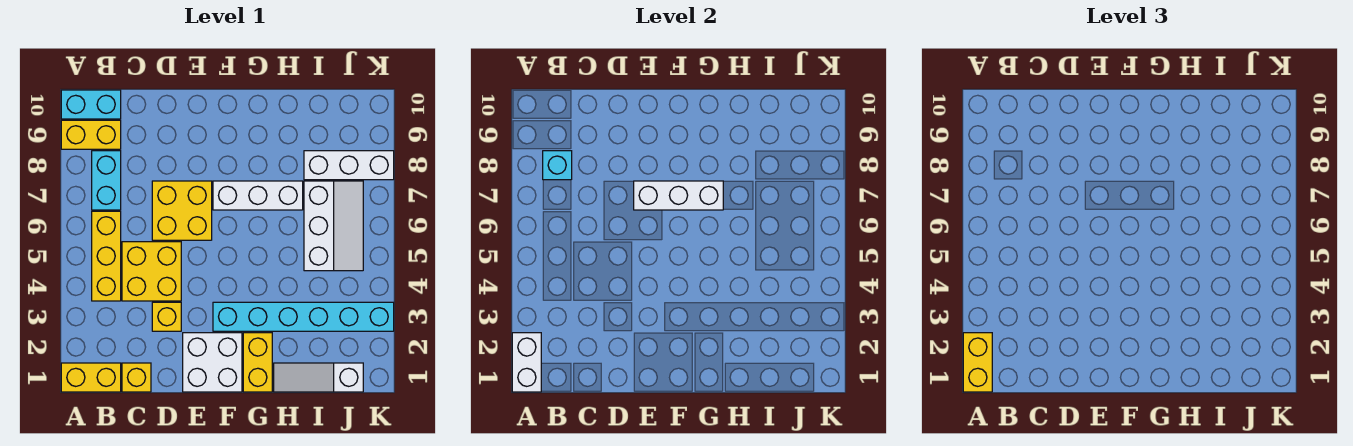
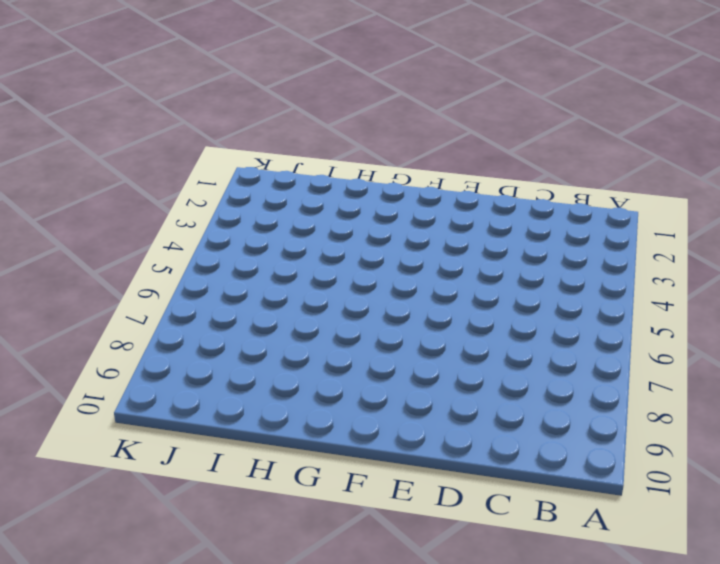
none -> yellow 1x2 brick [61,363,121,392]
none -> yellow 1x2 brick [61,120,121,149]
none -> cyan 1x2 brick [61,90,121,119]

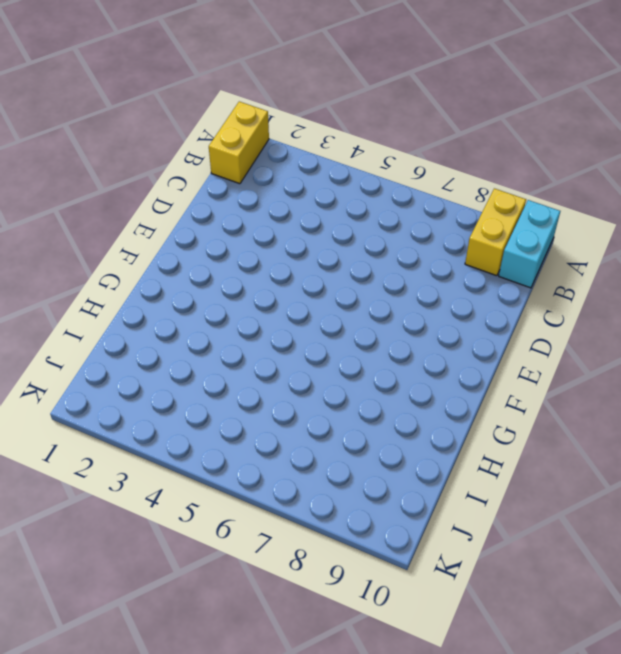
none -> yellow 1x3 brick [92,211,121,301]
none -> cyan 1x2 brick [92,151,121,210]
none -> yellow 1x1 brick [122,363,151,392]

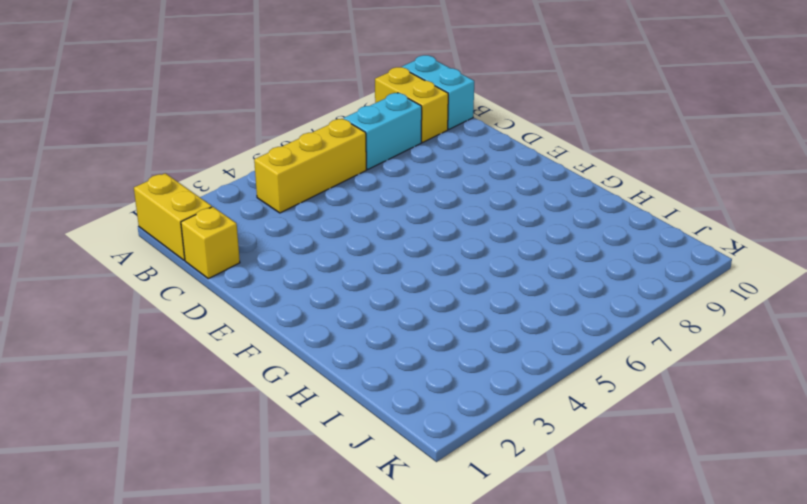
none -> yellow 2x2 brick [122,242,181,301]
none -> yellow 1x1 brick [152,302,181,331]
none -> yellow 2x2 brick [152,181,212,240]

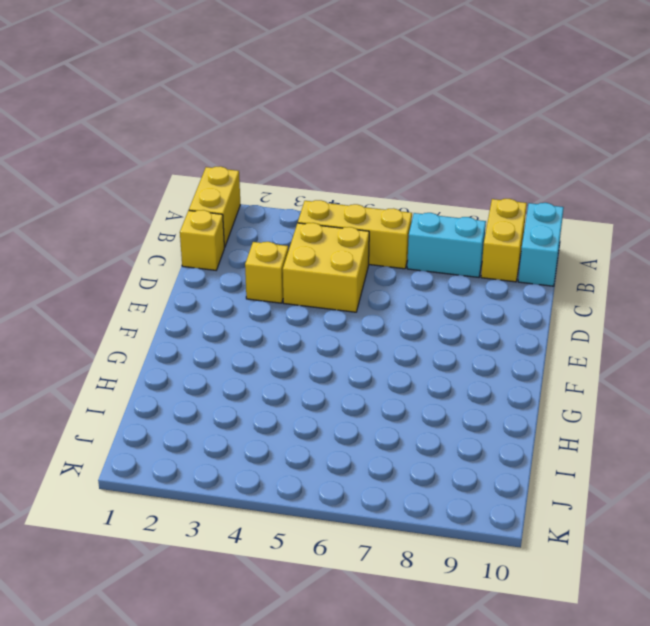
none -> yellow 2x2 brick [152,181,212,240]
none -> white 2x2 brick [183,333,242,392]
none -> cyan 1x6 brick [213,302,394,331]

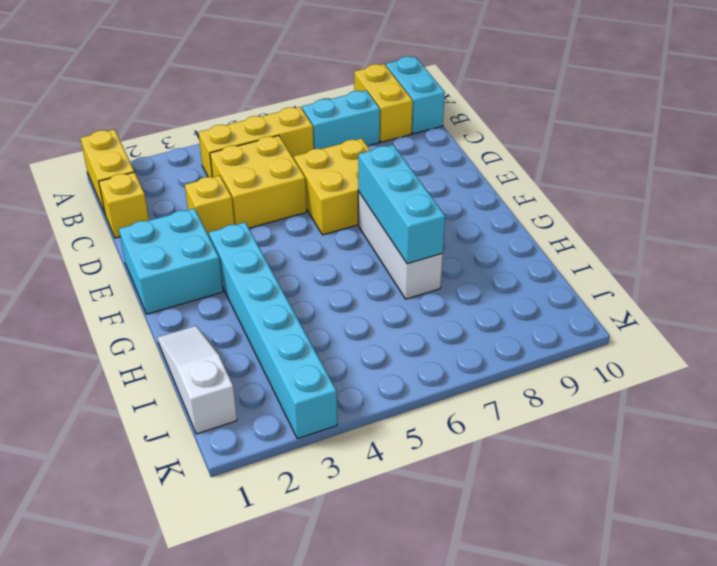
cyan 2x2 brick [119,208,223,314] -> white 2x2 brick [183,333,242,392]
cyan 1x3 brick [358,145,445,264] -> white 1x3 brick [634,181,723,210]
none -> yellow 1x2 brick [243,333,272,392]
none -> white 2x3 slope [304,181,363,271]
none -> white 1x3 brick [304,151,394,180]

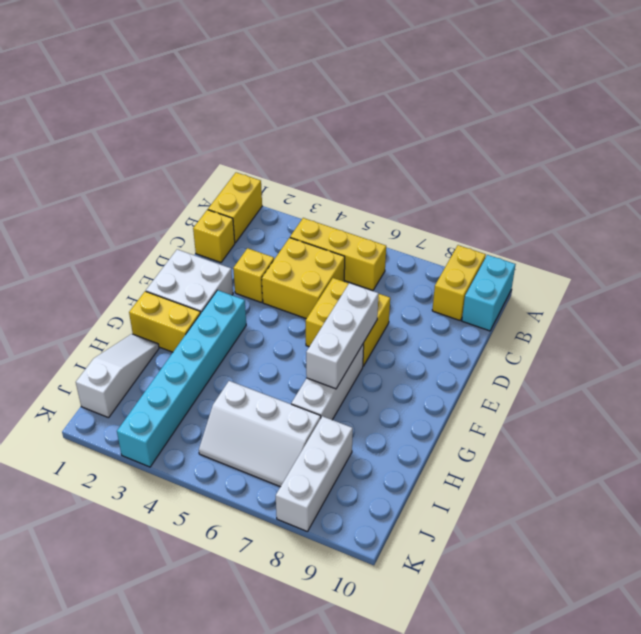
none -> cyan 1x2 brick [92,151,121,210]
none -> white 1x2 brick [512,333,541,392]
none -> cyan 1x1 brick [543,151,572,180]

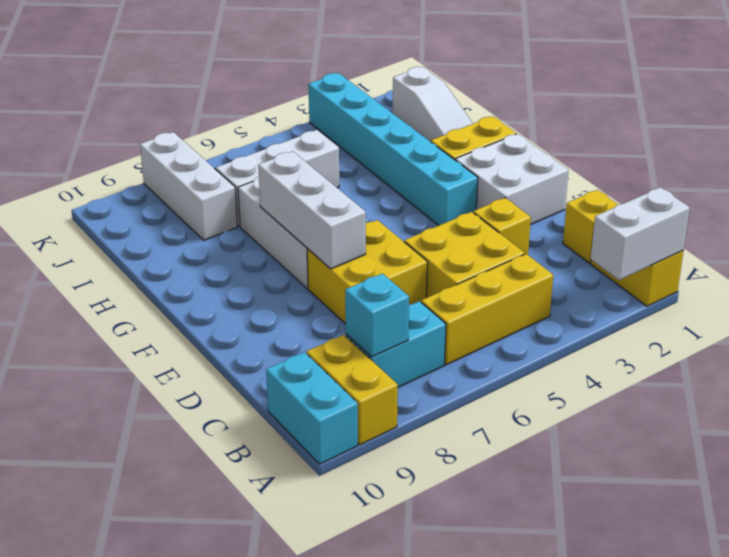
none -> yellow 1x2 brick [963,333,992,392]

